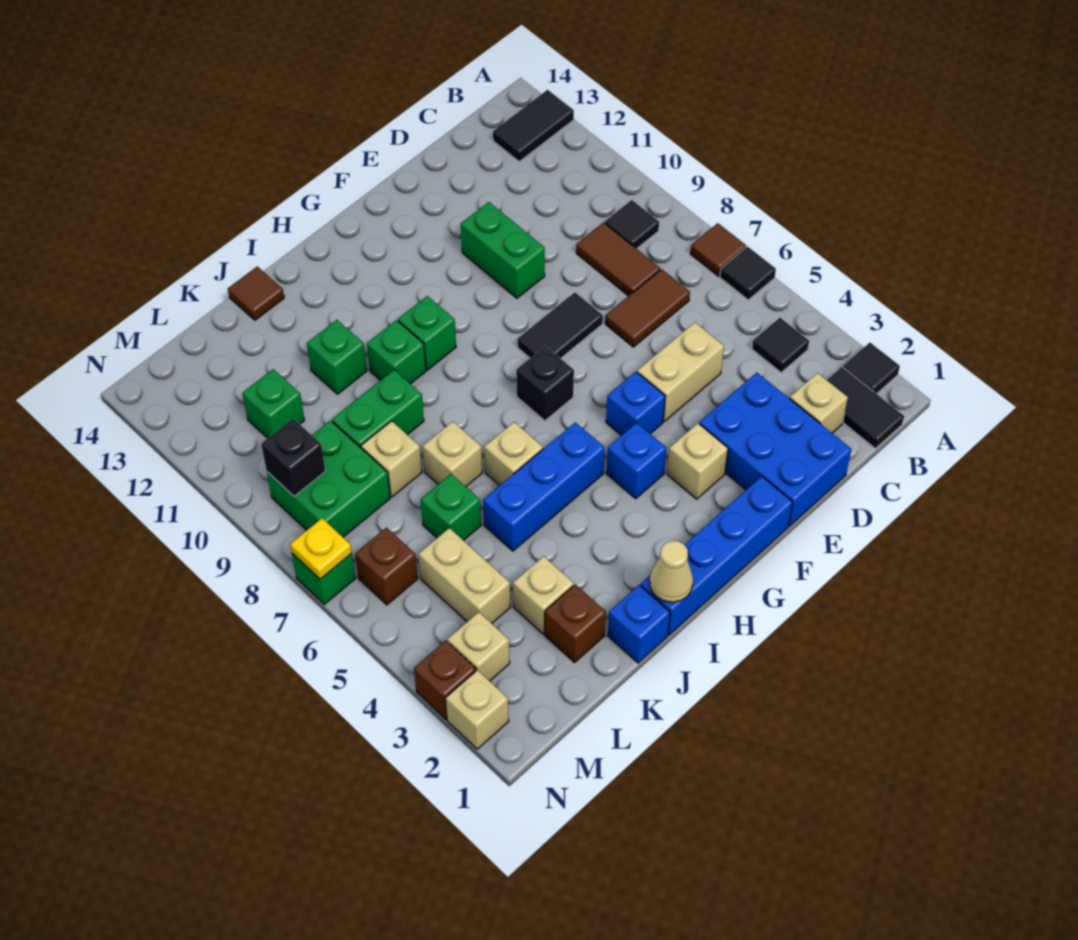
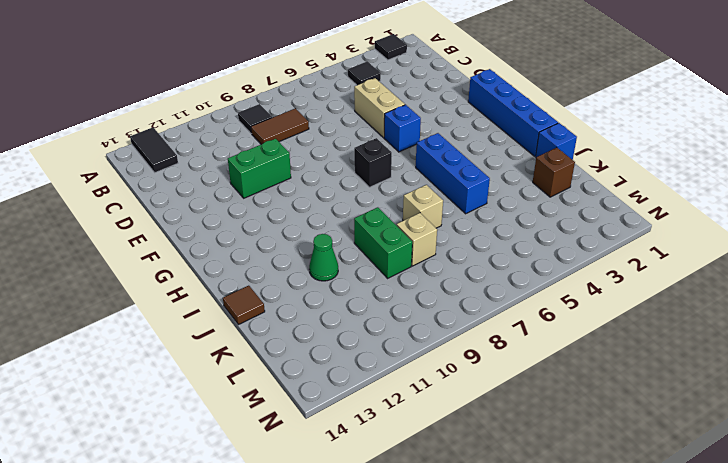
green 1x1 cone [309,234,338,281] -> green 1x1 brick [307,320,367,394]
none -> black 1x1 tile [720,247,776,300]
none -> brown 1x1 tile [690,223,746,276]
none -> black 1x2 tile [827,367,904,449]
none -> tan 1x1 brick [790,373,848,433]

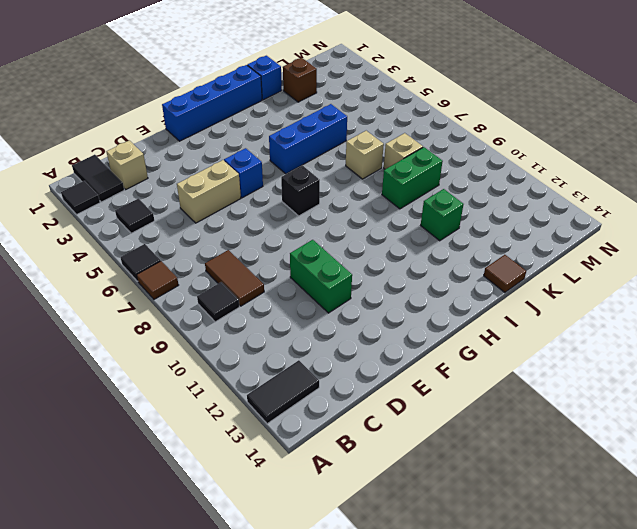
none -> brown 1x2 tile [605,269,690,347]
none -> blue 2x3 brick [699,373,852,526]
none -> black 1x2 tile [517,292,603,358]
none -> tan 1x1 brick [667,423,728,499]

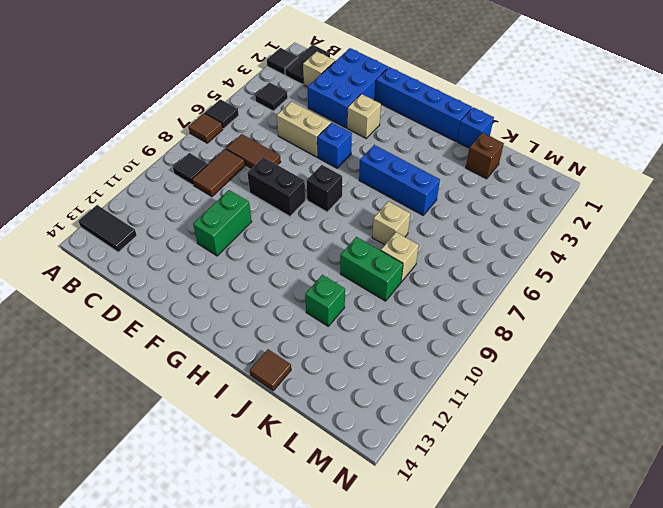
black 1x2 brick [247,157,305,216] -> black 1x2 tile [517,292,603,358]
none -> blue 1x1 brick [606,423,666,499]
none -> green 1x1 brick [398,296,456,370]
none -> tan 1x1 brick [484,422,543,486]
none -> green 1x1 brick [367,320,426,384]

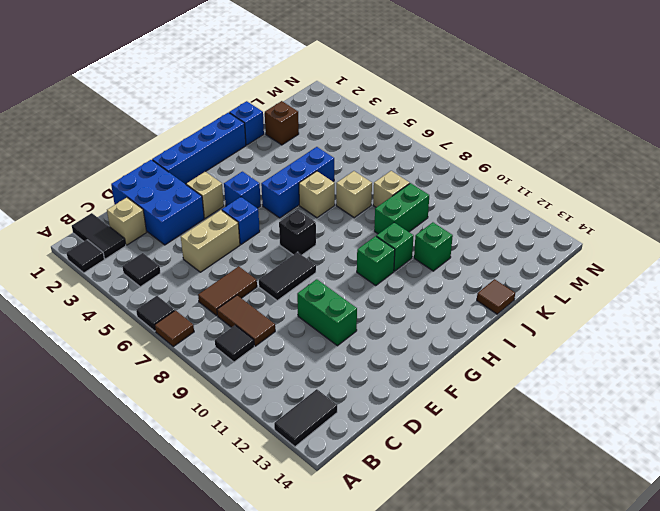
none -> tan 1x1 brick [513,556,574,634]
none -> green 1x1 brick [421,474,481,541]
none -> tan 1x2 brick [418,528,510,624]
none -> green 2x2 brick [267,421,390,537]

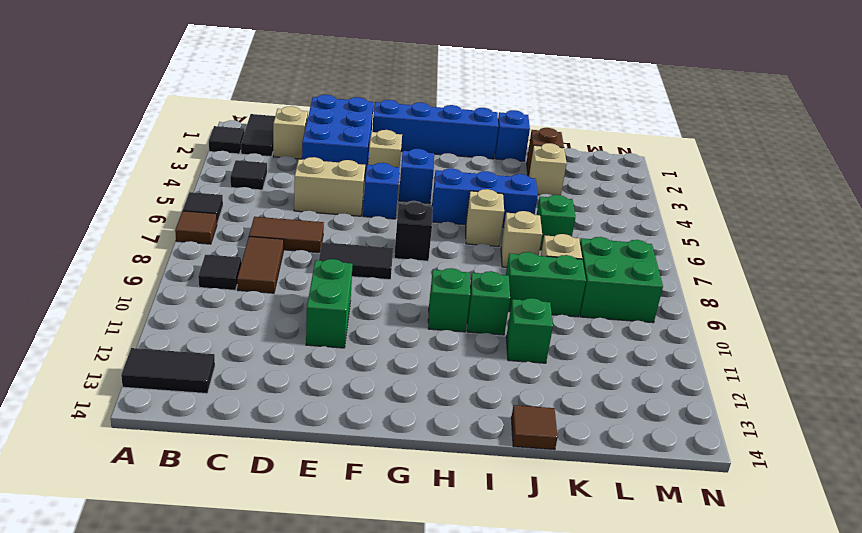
none -> tan 1x2 brick [418,528,510,624]
none -> green 1x1 brick [242,369,305,438]
none -> tan 1x1 brick [447,612,510,681]
none -> brown 1x1 brick [355,528,418,605]

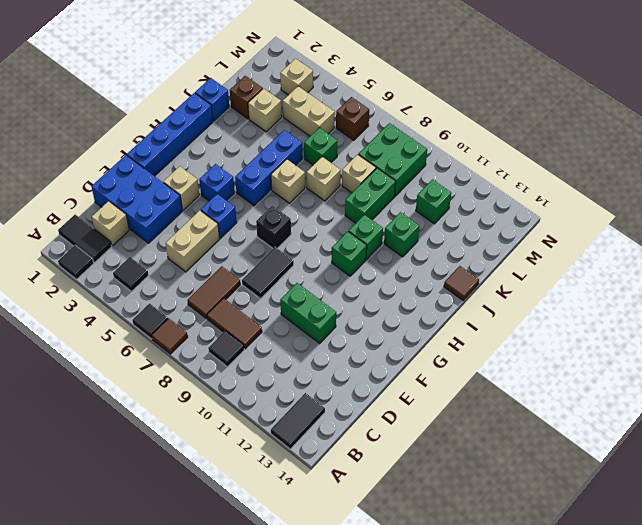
none -> tan 1x1 brick [446,670,509,749]
none -> brown 1x1 brick [414,641,476,719]
none -> green 1x1 brick [292,553,355,604]
none -> tan 1x1 cone [650,541,693,602]

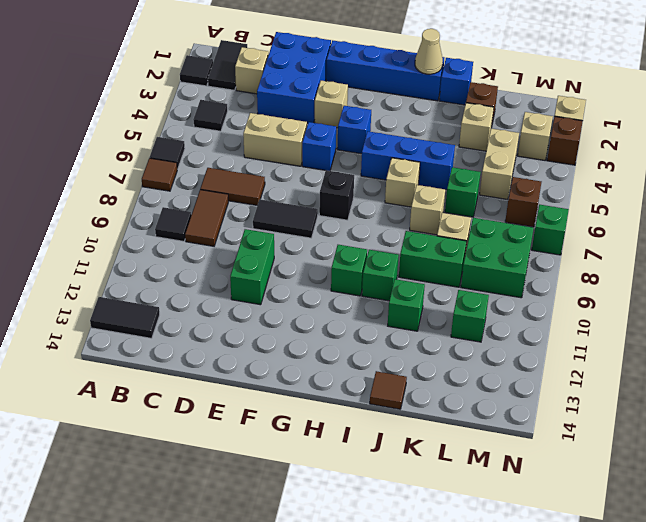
none -> black 1x1 brick [261,419,325,496]
none -> yellow 1x1 plate [290,518,352,579]

